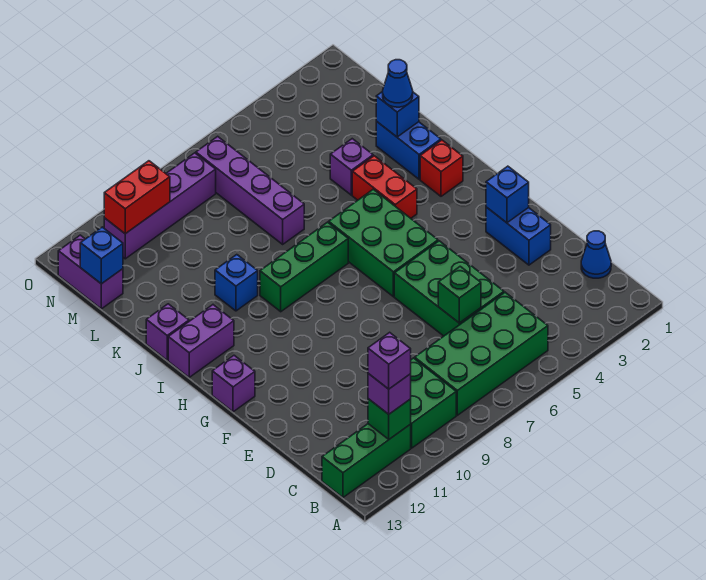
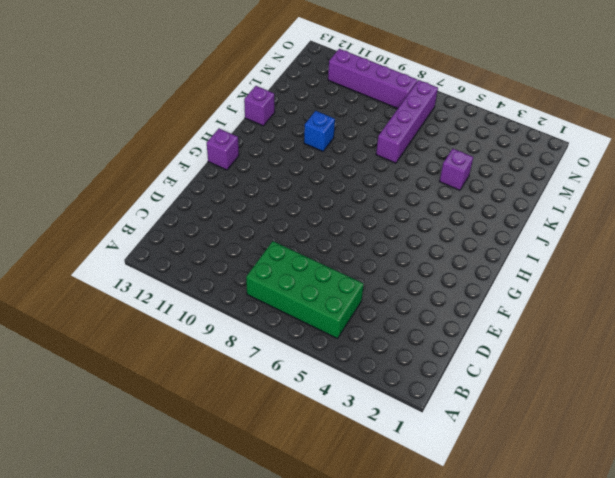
none -> green 2x2 brick [410,358,456,448]
none -> green 1x3 brick [322,424,411,497]
none -> blue 1x1 cone [581,231,611,278]

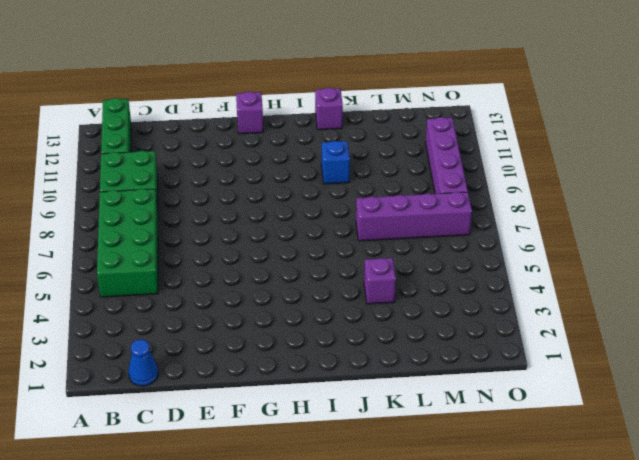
none -> green 2x3 brick [394,241,504,336]
none -> blue 1x2 brick [486,207,551,265]
none -> green 2x3 brick [329,189,438,297]

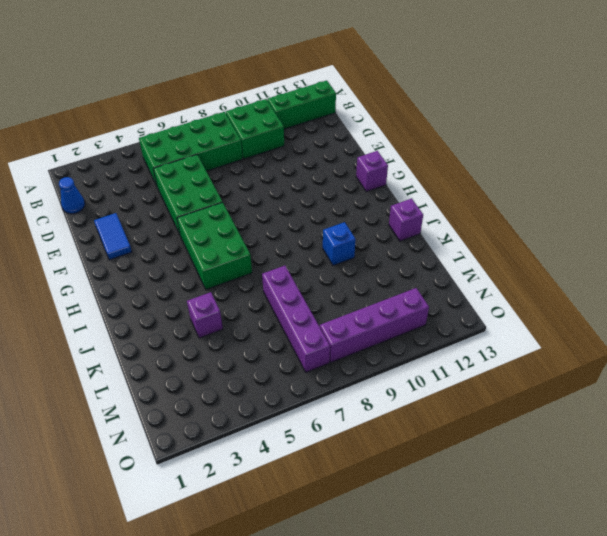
blue 1x2 tile [94,213,132,260] -> blue 1x2 brick [486,207,551,265]
none -> red 1x1 brick [420,140,463,196]
none -> red 1x2 brick [352,156,417,218]
none -> green 1x3 brick [260,222,348,312]

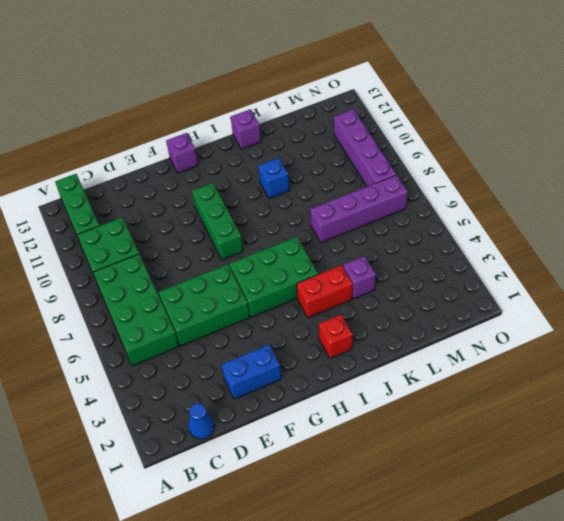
green 1x3 brick [192,183,243,260] -> green 1x3 brick moved to [260,222,348,312]
none -> purple 1x2 brick [168,305,234,377]
none -> blue 1x2 brick [376,121,441,179]
none -> purple 1x2 brick [58,235,123,309]

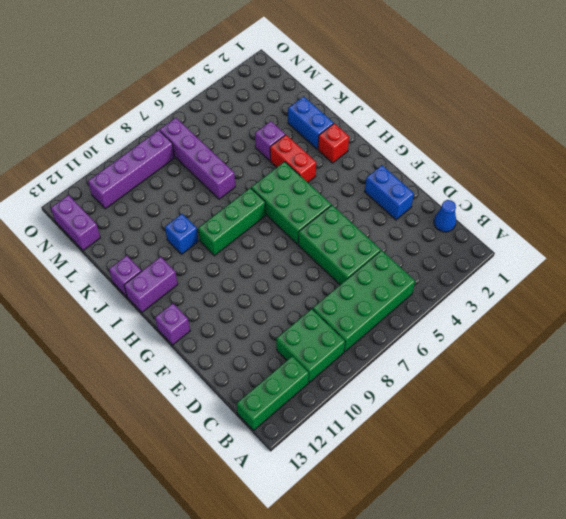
none -> green 1x1 brick [368,399,411,439]
none -> green 1x1 brick [438,266,481,323]
none -> blue 1x1 brick [486,166,529,223]

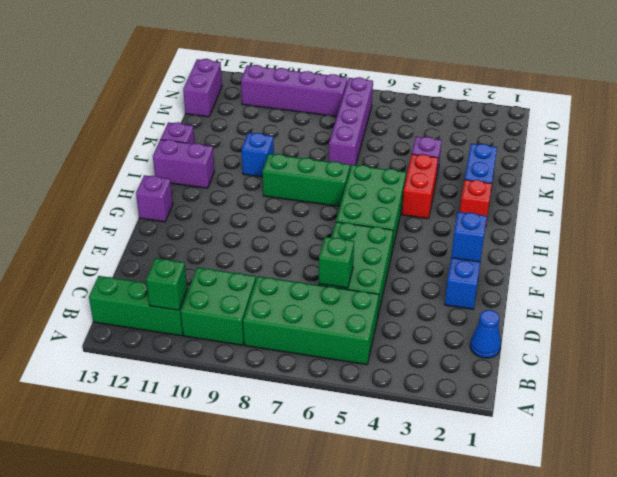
none -> blue 1x1 brick [376,91,419,137]
none -> blue 1x1 brick [80,227,123,284]
none -> red 1x2 brick [104,161,170,234]

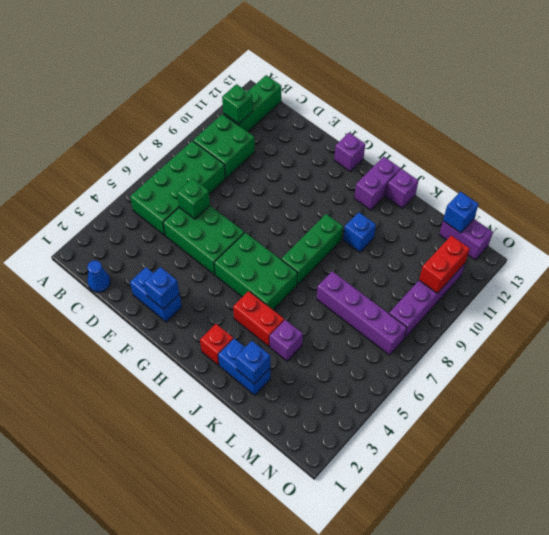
none -> purple 1x1 brick [368,373,411,414]
none -> blue 1x1 cone [383,60,413,107]
none -> purple 1x1 brick [368,332,411,389]

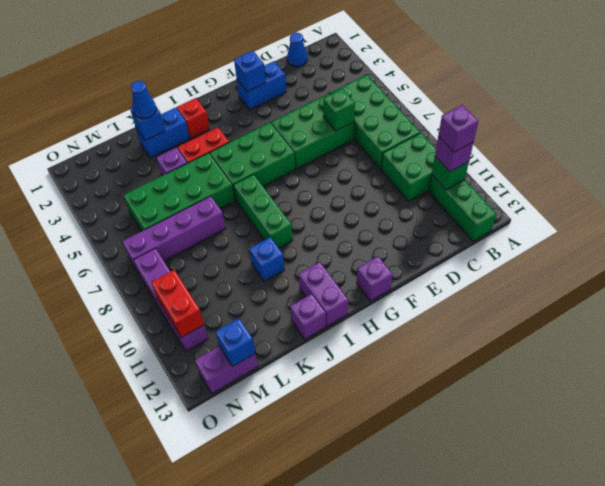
green 2x4 brick [124,153,235,231] -> none

